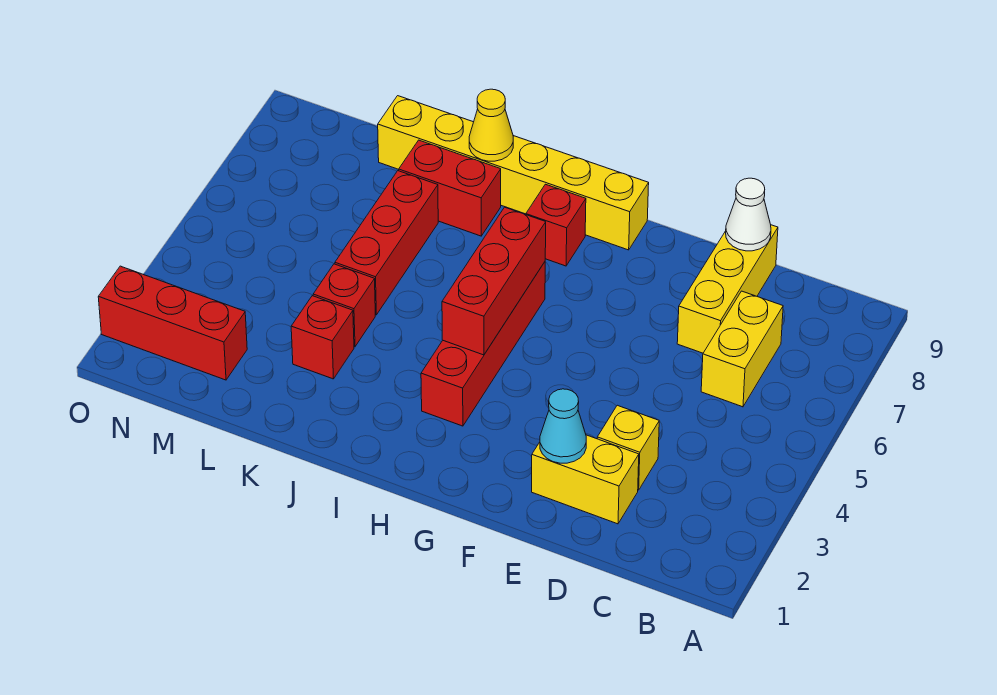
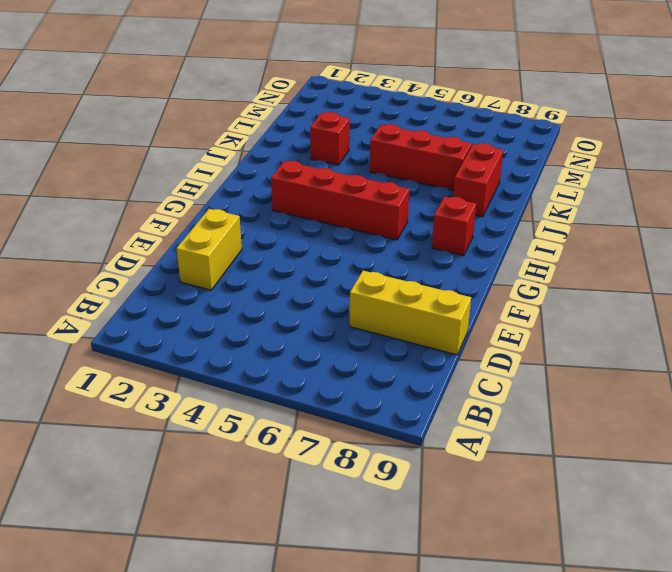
none -> yellow 1x2 brick [701,291,783,407]
none -> yellow 1x1 brick [597,405,659,490]
none -> yellow 1x6 brick [378,96,649,250]

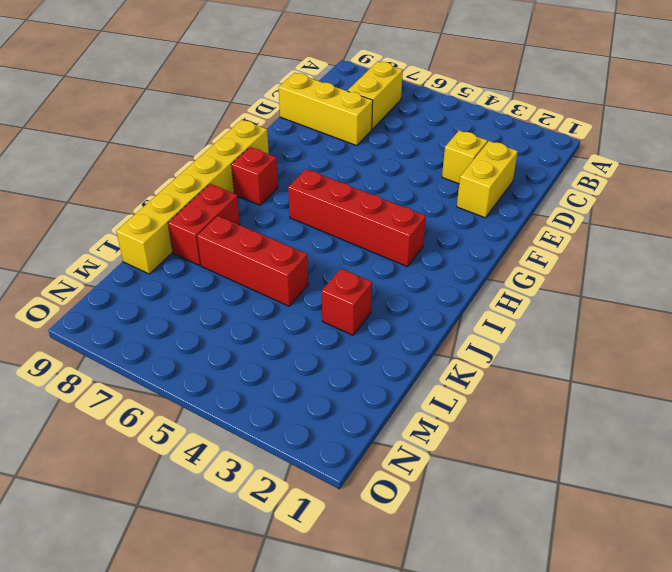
yellow 1x2 brick [348,61,403,129] -> yellow 1x2 brick turned to [701,291,783,407]
none -> red 1x1 brick [313,264,375,347]
none -> red 1x3 brick [98,266,247,380]
none -> white 1x1 cone [726,178,771,251]

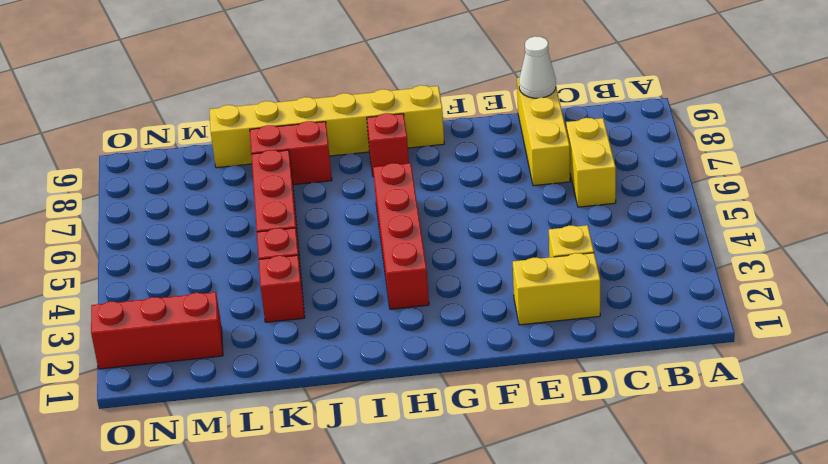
none -> cyan 1x1 cone [540,389,586,463]
none -> red 1x3 brick [442,207,546,355]
none -> yellow 1x1 cone [469,89,513,161]

